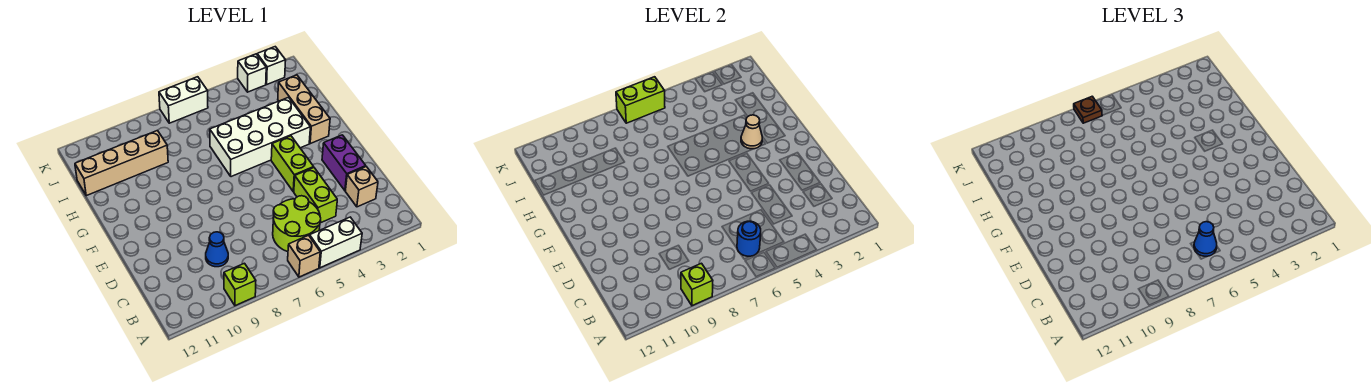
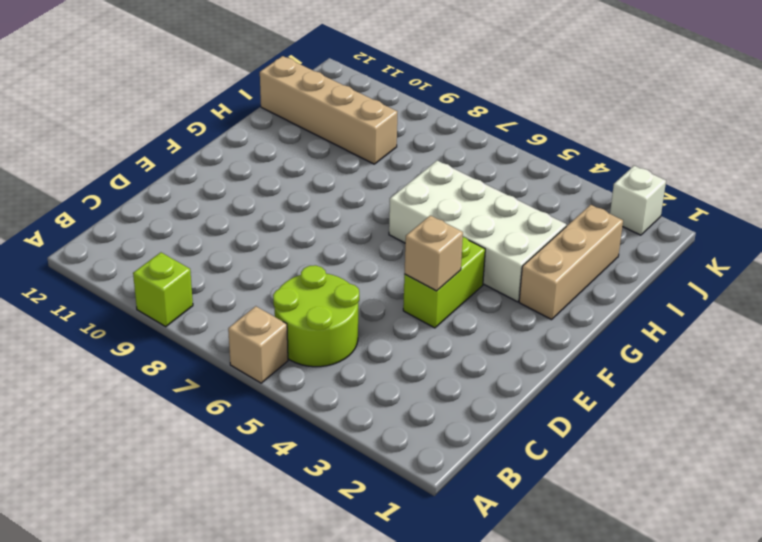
tan 1x1 brick [404,215,463,291] -> tan 1x1 brick moved to [345,167,378,207]
none -> white 1x2 brick [310,217,362,268]
none -> lime 1x2 brick [294,168,337,223]
none -> blue 1x1 cone [206,232,228,267]

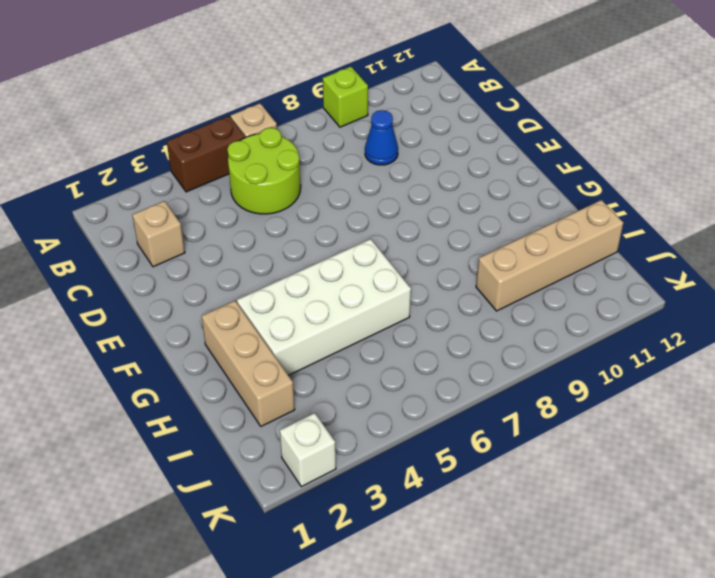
brown 1x2 brick [167,116,245,192] -> white 1x2 brick [310,217,362,268]
none -> lime 1x2 brick [294,168,337,223]
none -> purple 1x2 brick [322,135,366,191]
none -> lime 1x2 brick [271,136,314,192]

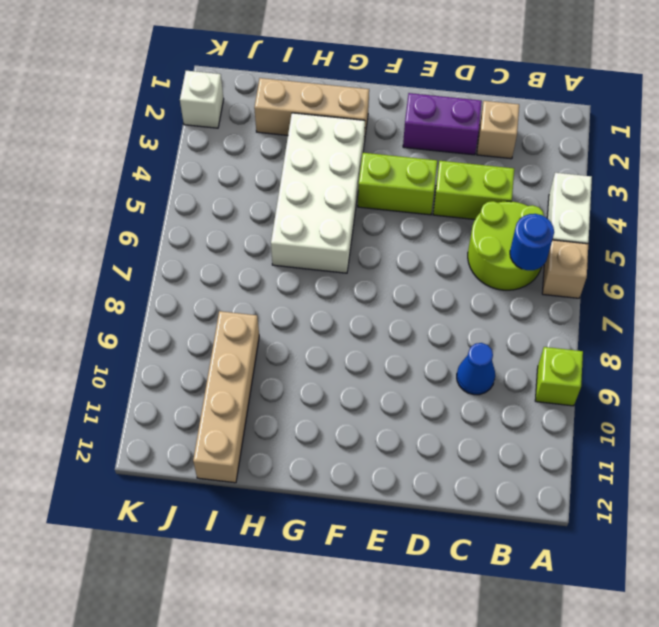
none -> white 1x1 brick [238,54,266,92]
none -> white 1x2 brick [159,77,208,123]
none -> lime 1x1 brick [681,263,713,306]

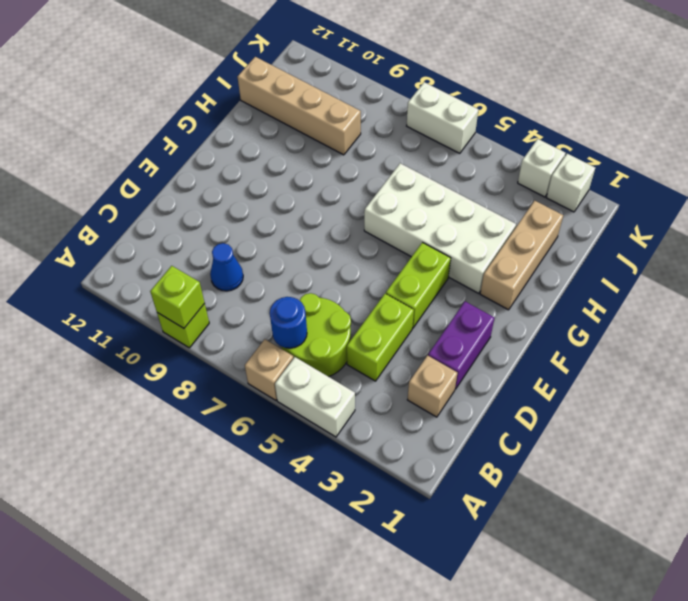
none -> tan 1x1 cone [741,115,762,149]
none -> lime 1x2 brick [616,77,665,123]
none -> blue 1x1 cone [1194,222,1217,256]

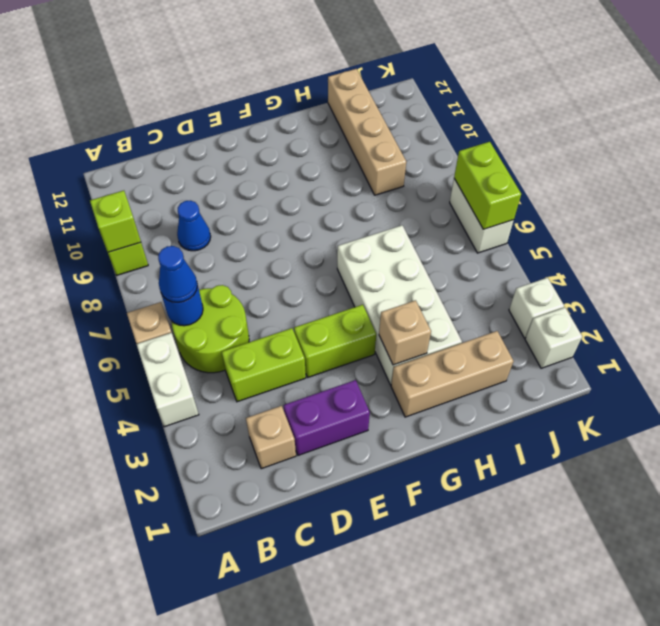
tan 1x1 brick [379,300,431,365] -> tan 1x1 cone [741,115,762,149]
none -> brown 1x1 plate [1074,96,1102,123]

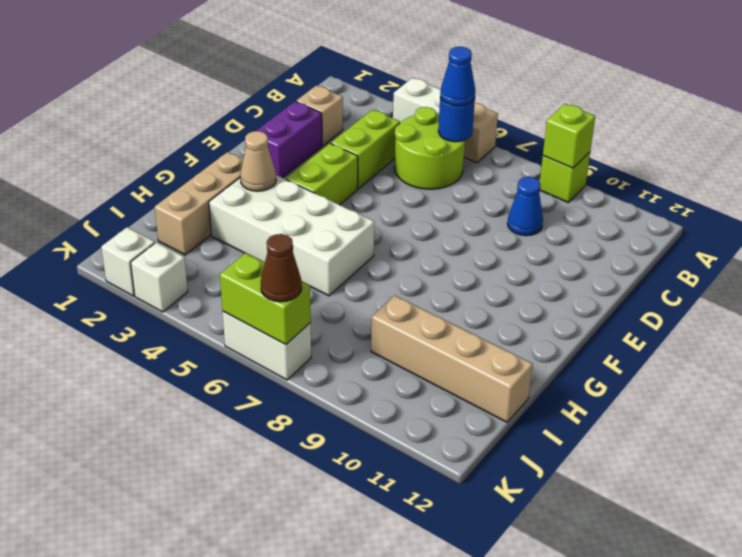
brown 1x1 cone [261,234,302,302] -> brown 1x1 plate [1074,96,1102,123]

